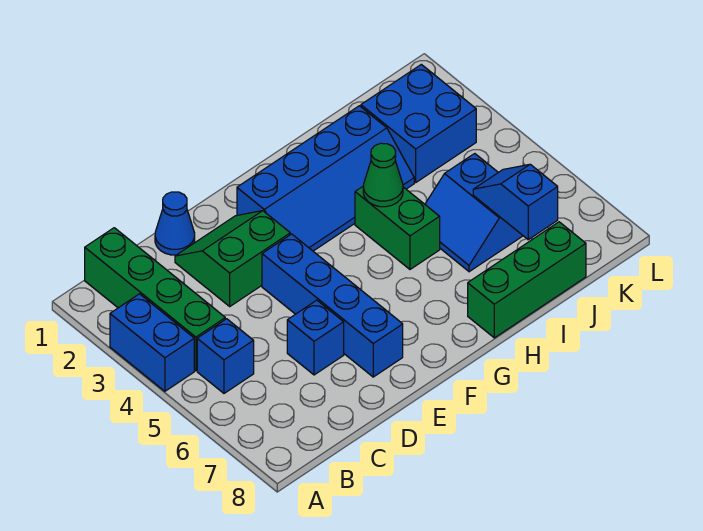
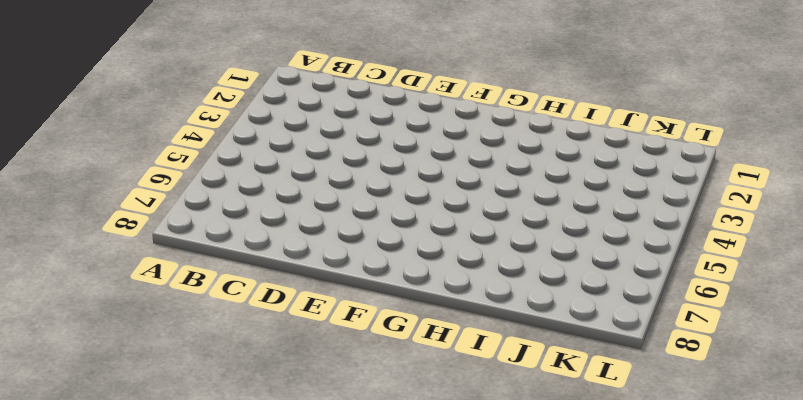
none -> blue 1x2 brick [110,294,194,391]
none -> green 1x4 brick [85,228,225,371]
none -> blue 1x1 brick [197,319,254,393]

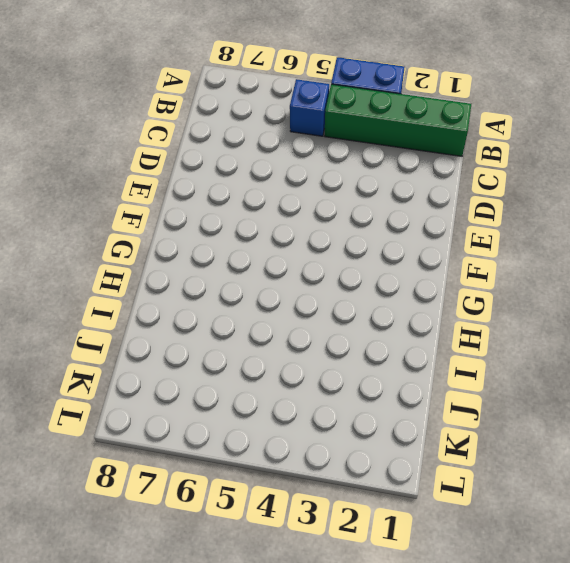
none -> blue 1x1 cone [155,192,195,255]
none -> green 2x2 slope [175,211,290,306]
none -> blue 1x1 brick [287,300,344,375]

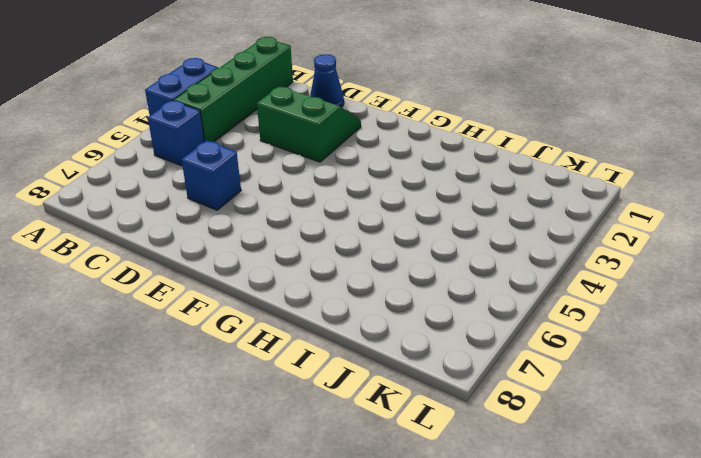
none -> blue 1x4 brick [262,234,403,377]
none -> blue 2x4 slope [237,106,414,251]
none -> green 1x2 brick [355,186,440,269]

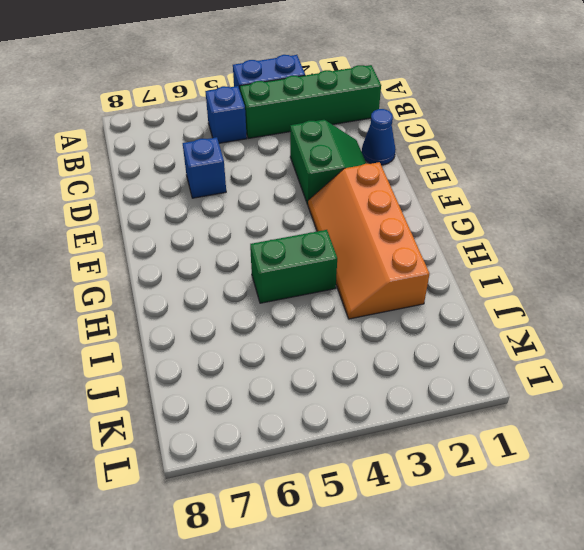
orange 2x4 slope [308,162,430,319] -> blue 2x4 slope [237,106,414,251]
none -> blue 1x4 brick [262,234,403,377]
none -> green 1x3 brick [468,222,586,338]
none -> blue 2x2 slope [425,154,523,272]

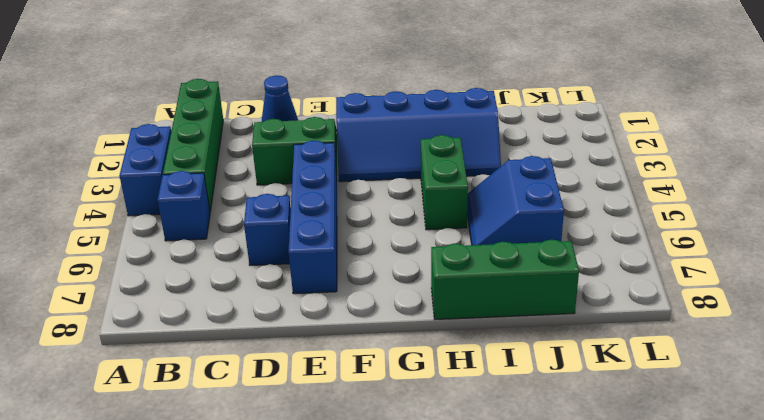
none -> blue 2x2 brick [361,64,476,182]
none -> green 1x1 cone [363,143,403,207]
none -> blue 1x2 slope [473,164,558,240]

